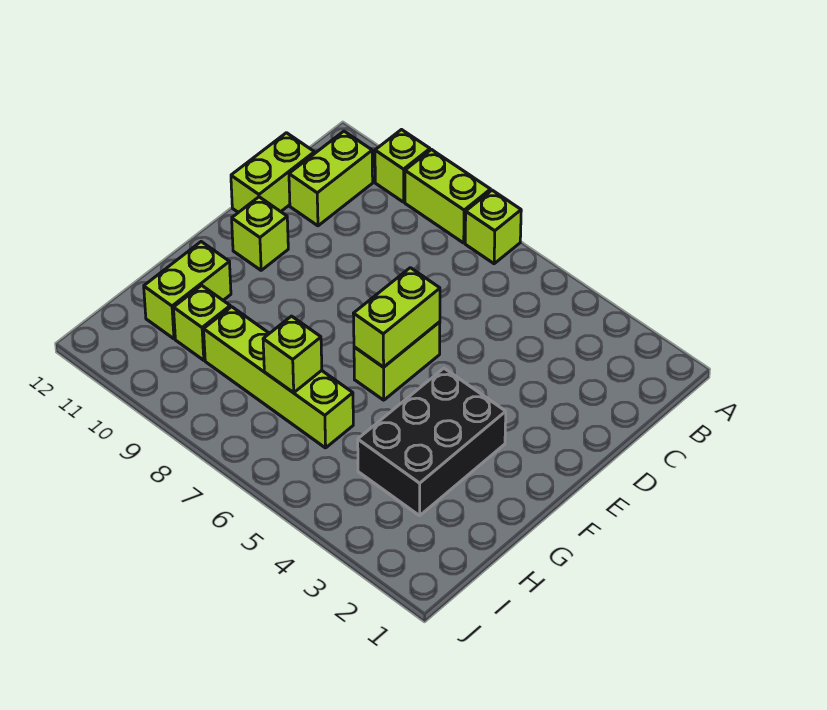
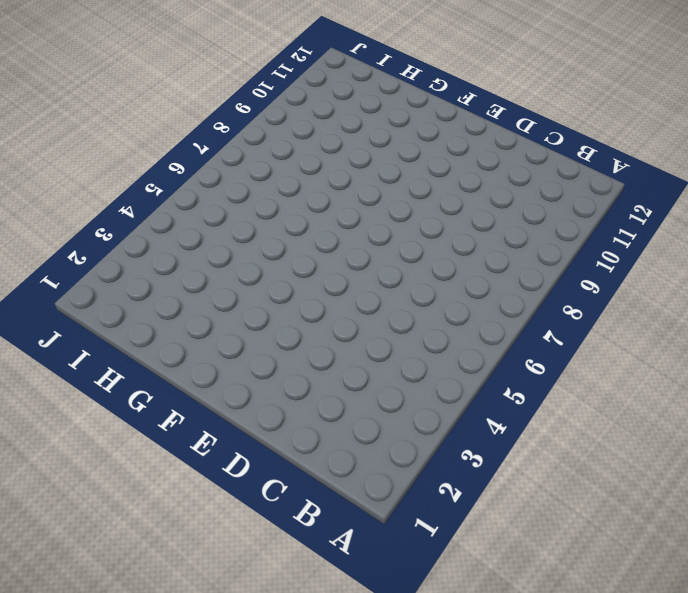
none -> lime 1x1 brick [465,190,521,264]
none -> lime 1x2 brick [405,150,491,243]
none -> lime 1x1 brick [375,130,430,202]

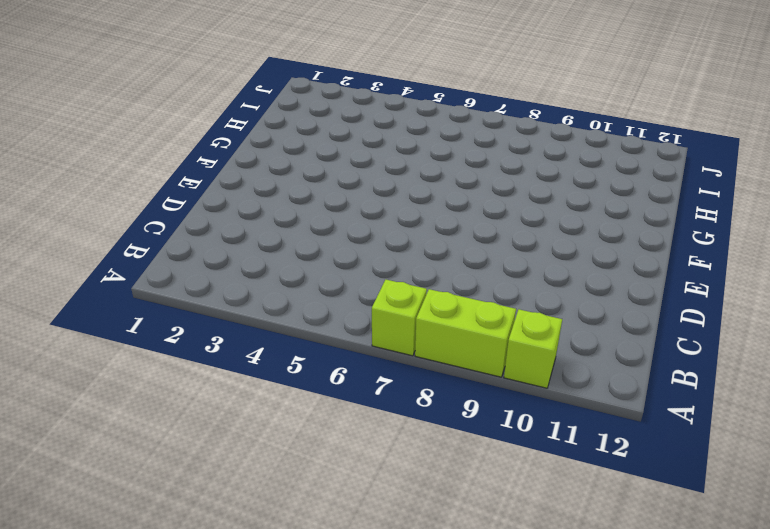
none -> lime 1x2 brick [289,131,373,226]
none -> lime 1x2 brick [231,133,315,213]
none -> lime 1x2 brick [354,322,440,400]

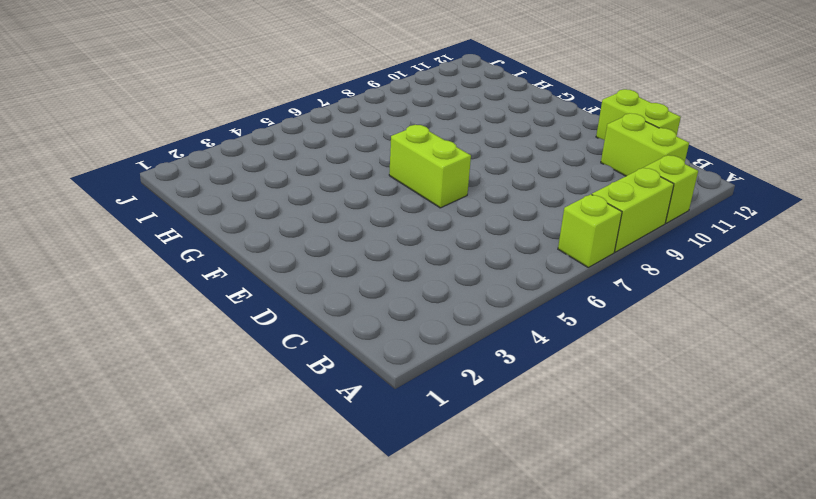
none -> lime 1x1 brick [232,197,288,270]
none -> black 2x3 brick [358,368,506,516]
none -> lime 1x2 brick [144,242,231,339]

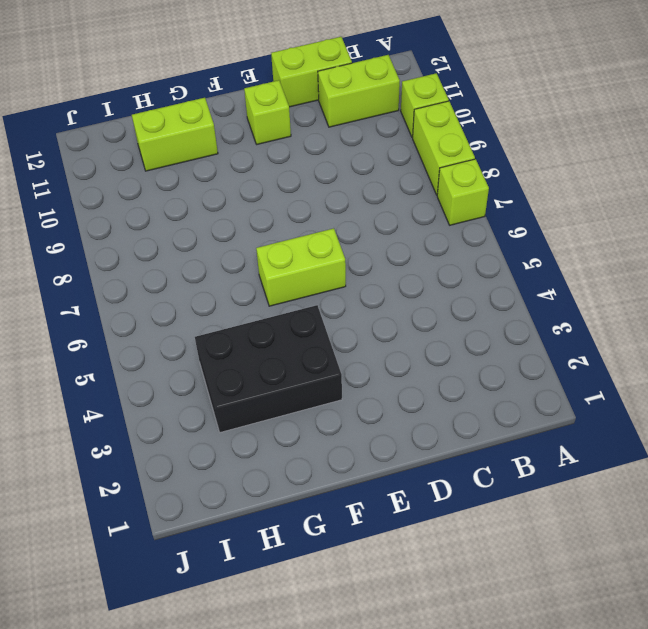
none -> lime 1x4 brick [204,307,353,448]
none -> lime 1x1 brick [174,285,230,360]
none -> lime 1x2 brick [353,268,440,367]

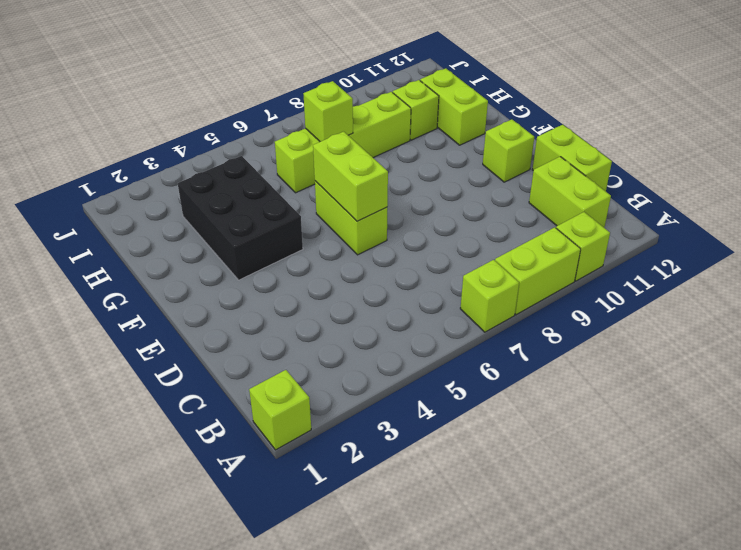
lime 1x1 brick [249,370,311,450] -> none

